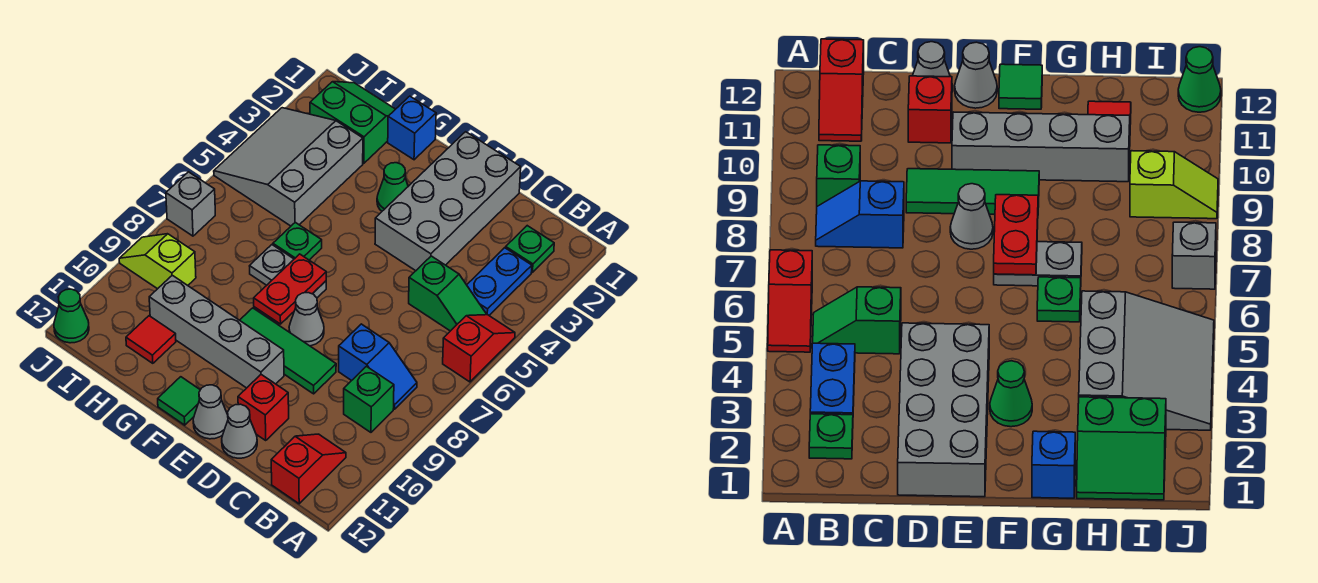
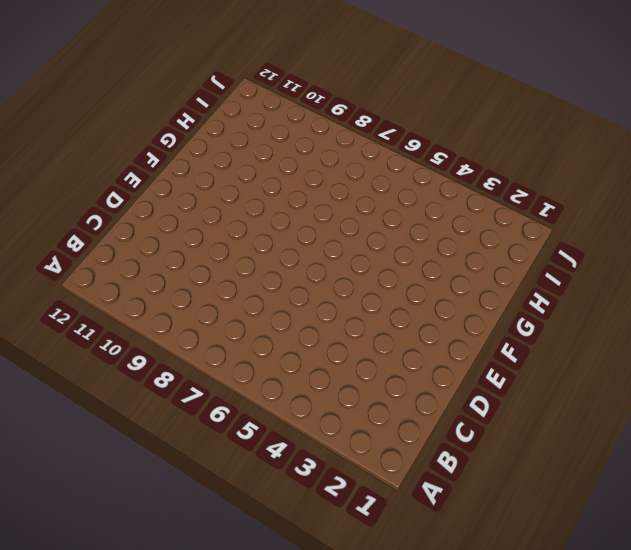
none -> red 1x2 slope [443,315,515,382]
none -> green 1x1 plate [506,226,554,272]
none -> blue 1x2 plate [467,248,532,315]

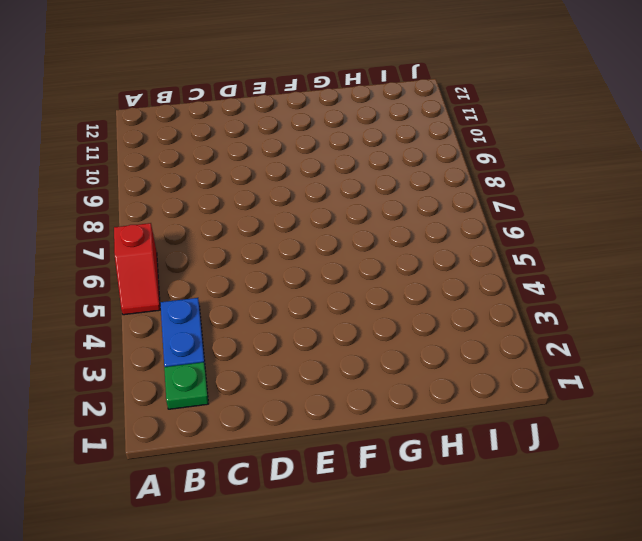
none -> green 1x2 slope [409,256,486,331]
none -> blue 1x2 slope [339,324,417,409]
none -> green 1x1 brick [344,366,394,432]

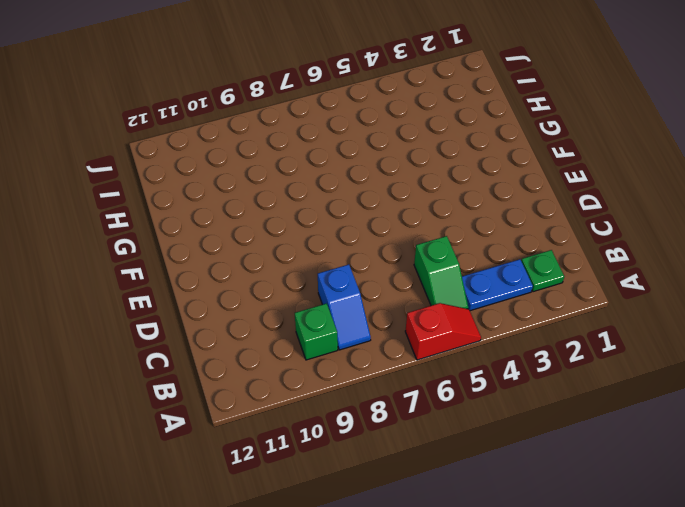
none -> red 1x2 slope [271,434,346,504]
none -> grey 2x4 brick [375,132,521,271]
none -> green 1x3 tile [240,308,336,394]

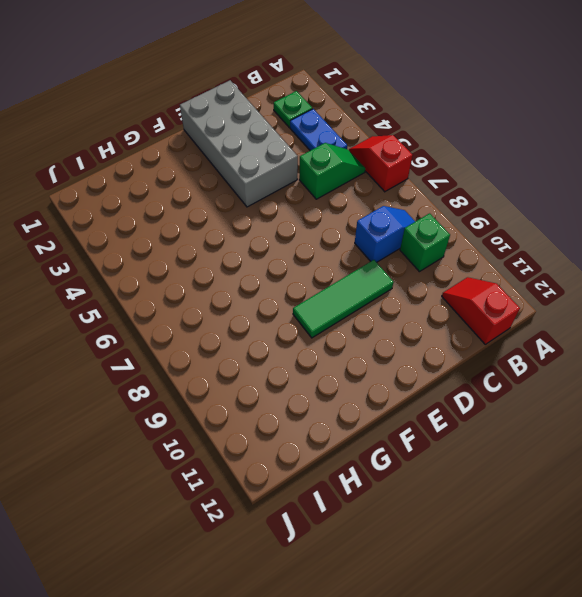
none -> red 1x1 brick [238,375,289,440]
none -> grey 1x1 cone [222,404,257,458]
none -> grey 1x1 cone [289,293,324,346]

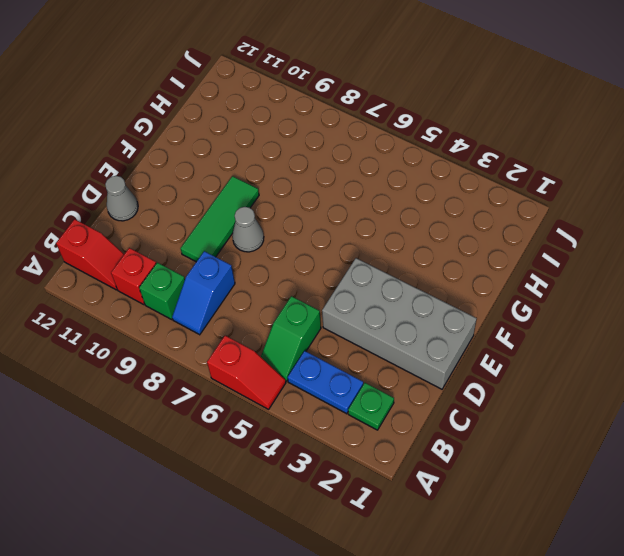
red 1x1 brick [111,248,156,305] -> red 1x1 brick moved to [238,375,289,440]
none -> grey 1x4 brick [149,275,284,388]
none -> grey 1x1 cone [193,385,228,439]
none -> green 1x1 cone [377,163,408,211]

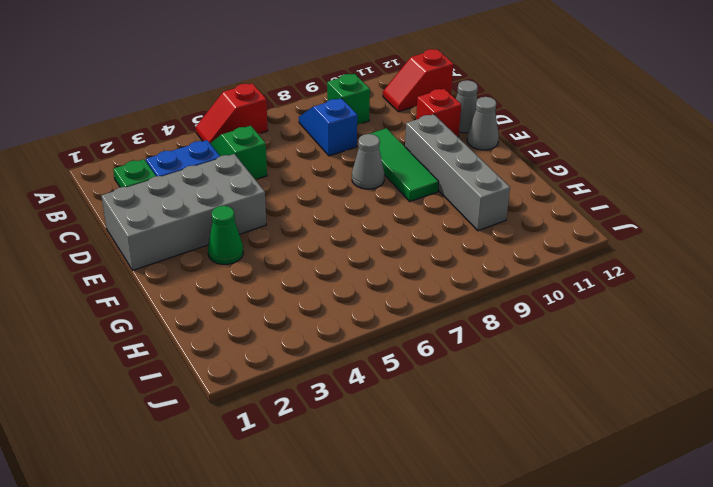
none -> grey 1x2 plate [250,245,326,298]
none -> green 1x1 tile [158,377,200,425]
none -> blue 1x1 brick [388,96,436,160]

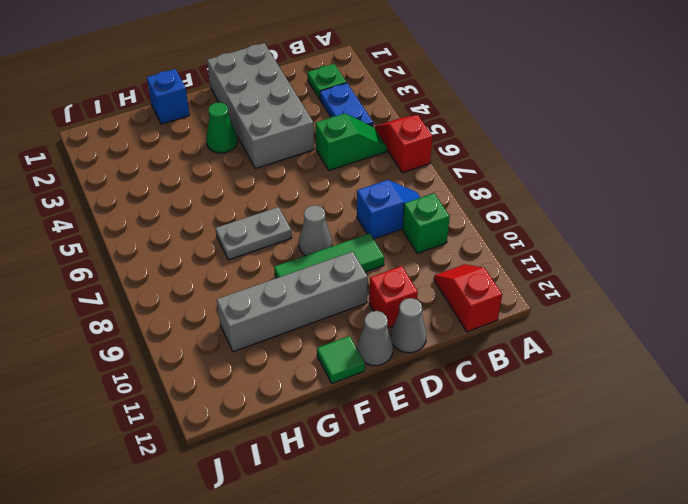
none -> green 1x1 plate [273,222,322,260]
none -> green 2x2 slope [310,82,395,163]
none -> grey 3x3 slope [214,108,363,226]

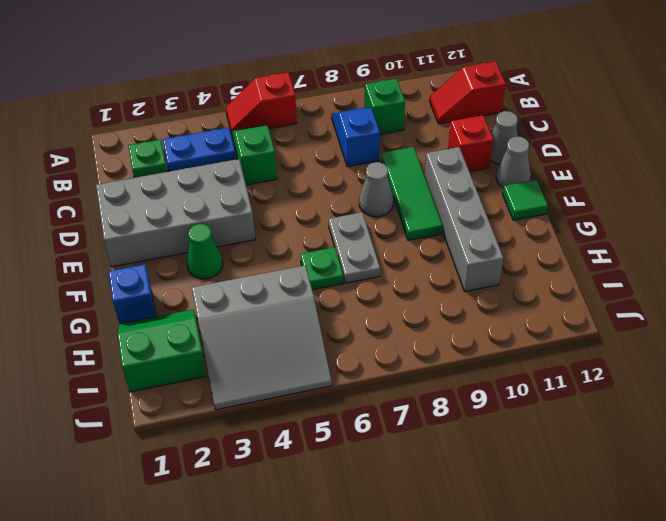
green 2x2 slope [117,309,207,392] -> green 2x2 slope turned to [310,82,395,163]
none -> red 1x1 tile [126,316,176,363]
none -> lime 1x2 slope [119,234,196,289]
none -> grey 1x1 brick [166,172,215,236]

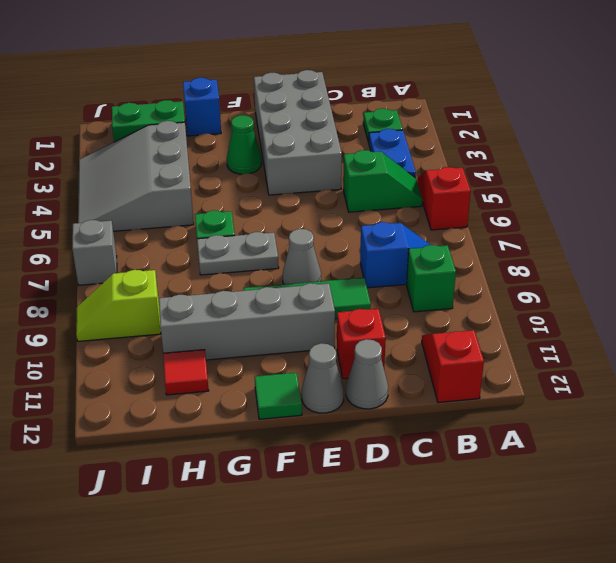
none -> green 1x1 cone [54,289,89,343]
none -> red 1x2 plate [254,254,326,324]

